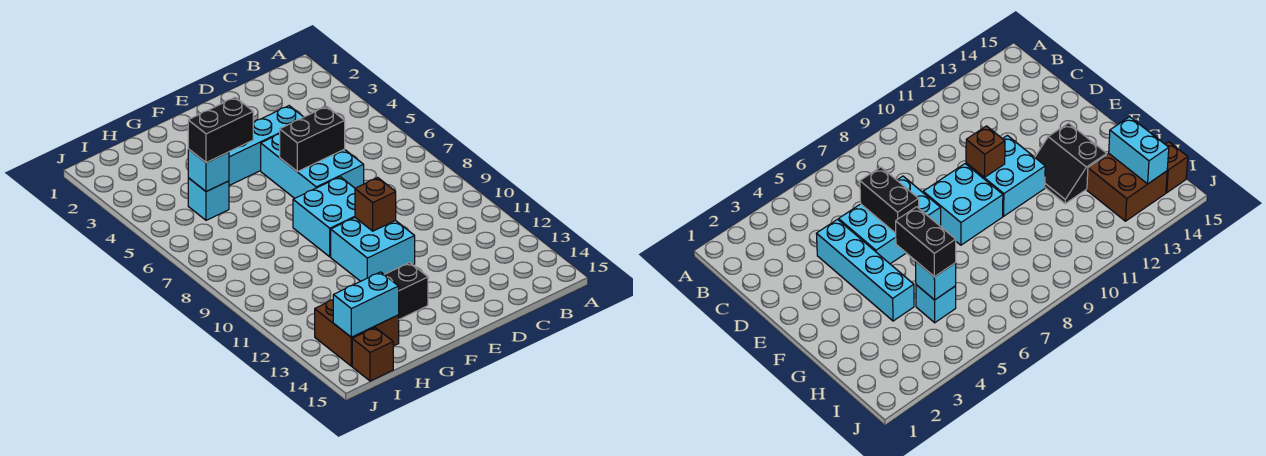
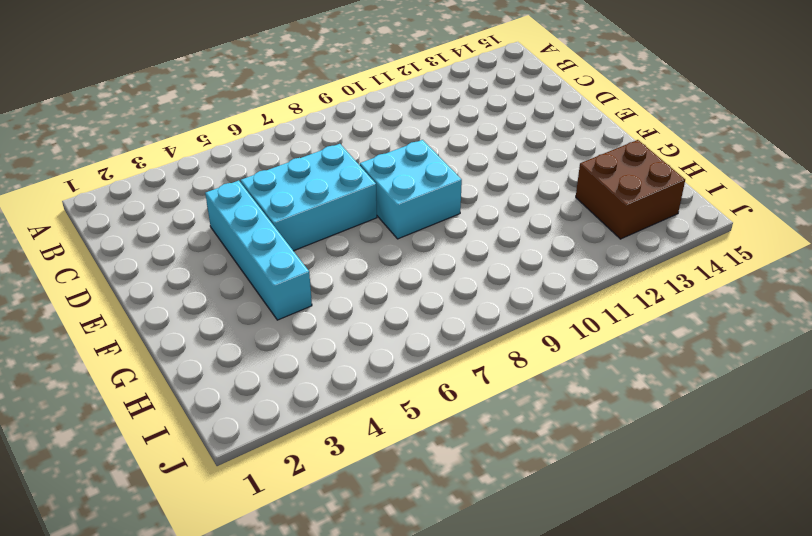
none -> cyan 2x2 brick [331,218,415,281]
none -> black 2x2 slope [384,262,428,319]
none -> cyan 1x1 brick [188,178,229,220]

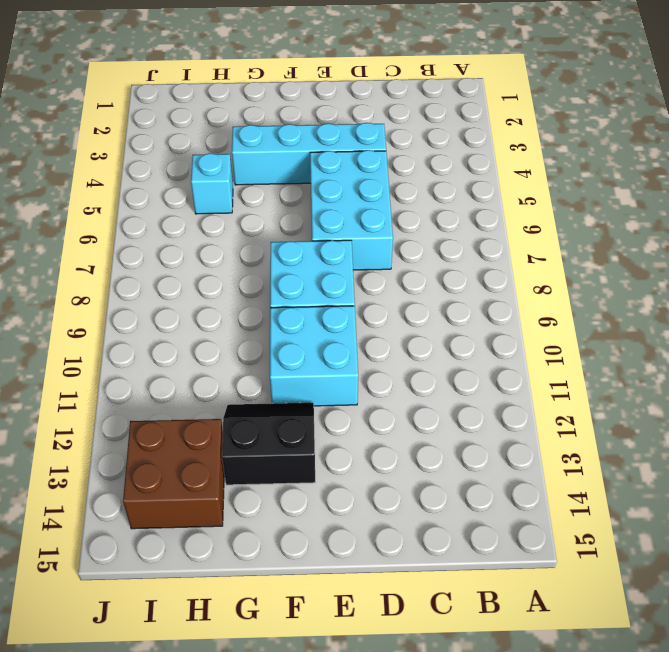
none -> brown 1x1 brick [352,328,393,381]
none -> black 1x2 brick [280,106,345,172]
none -> brown 1x1 brick [355,178,396,231]

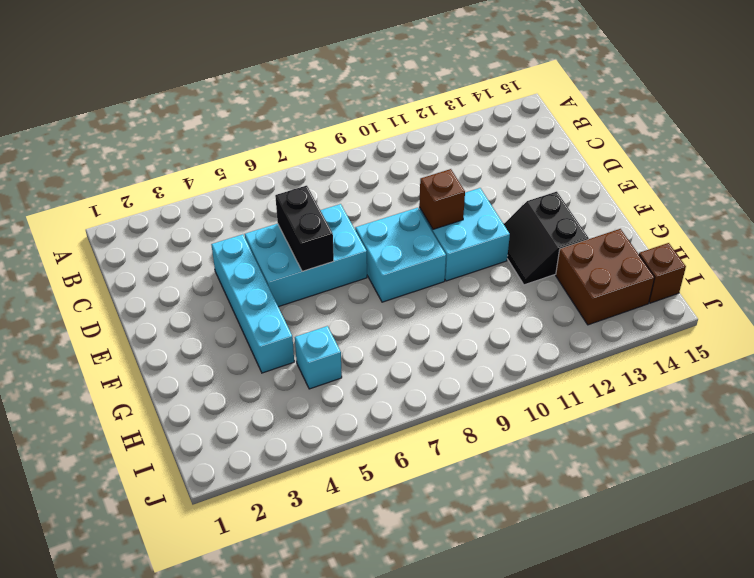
none -> cyan 1x1 brick [188,149,229,192]
none -> cyan 1x2 brick [333,272,399,337]
none -> black 1x2 brick [188,97,253,163]

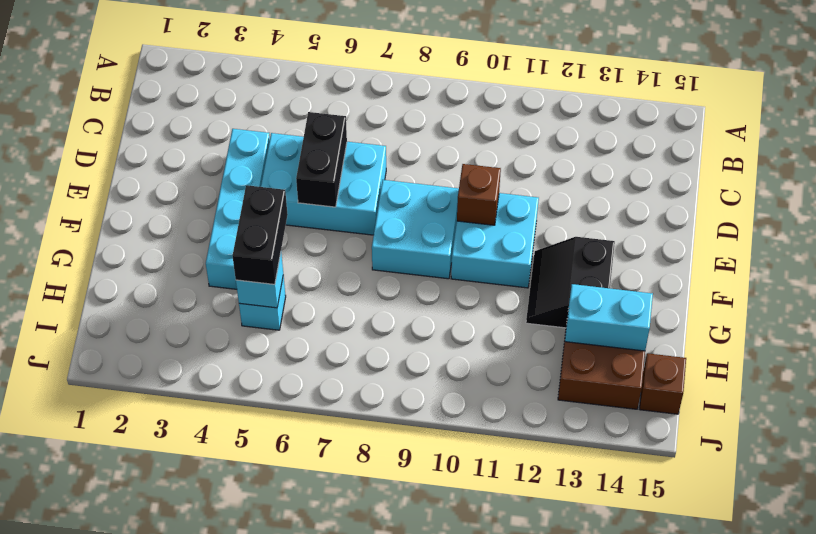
cyan 1x2 brick [565,284,653,351] -> cyan 1x2 brick turned to [333,272,399,337]

